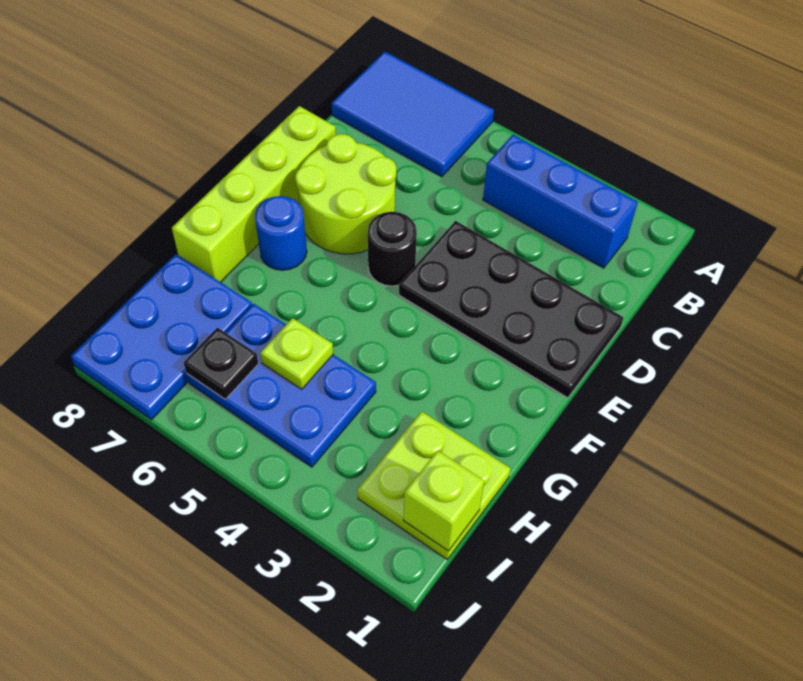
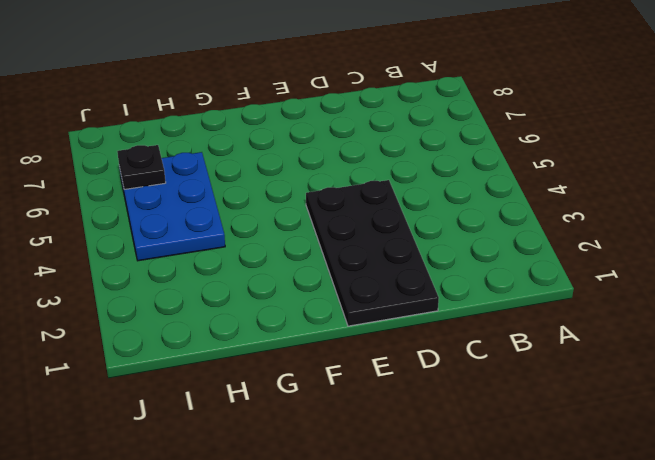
none -> blue 2x3 tile [332,51,494,177]
none -> blue 1x3 brick [483,135,638,268]
none -> lime 2x2 round brick [295,134,396,254]

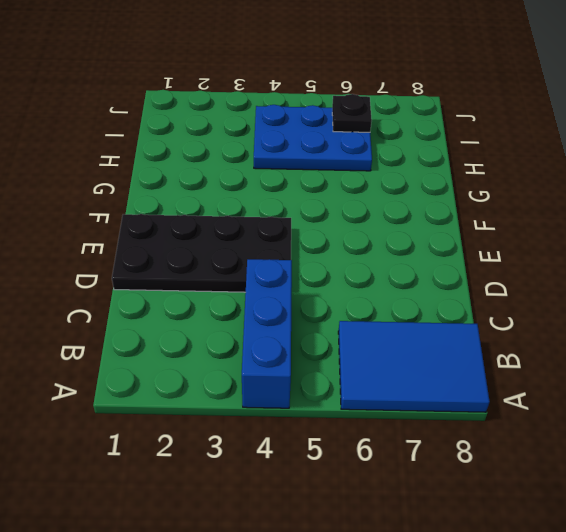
blue 1x3 brick [242,259,292,408] -> blue 1x3 brick turned to [483,135,638,268]
none -> lime 2x2 round brick [295,134,396,254]
none -> lime 1x4 brick [172,106,336,282]
none -> black 1x1 round brick [368,212,417,286]

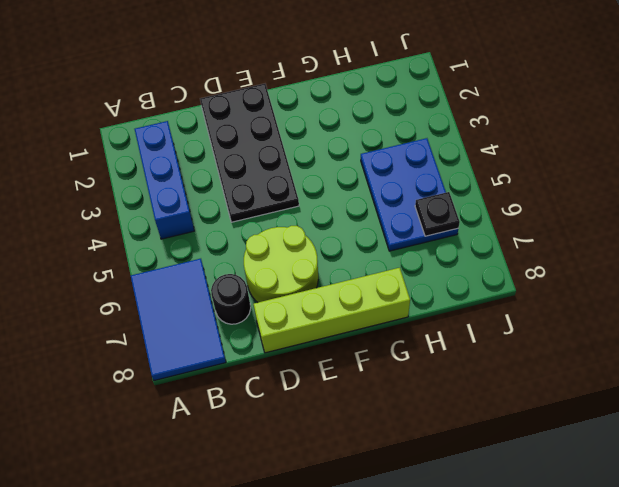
black 1x1 round brick [211,274,251,324] -> black 1x1 round brick moved to [368,212,417,286]
none -> blue 1x1 round brick [255,196,307,270]
none -> lime 2x2 plate [358,411,511,559]
none -> blue 2x3 plate [71,254,252,420]

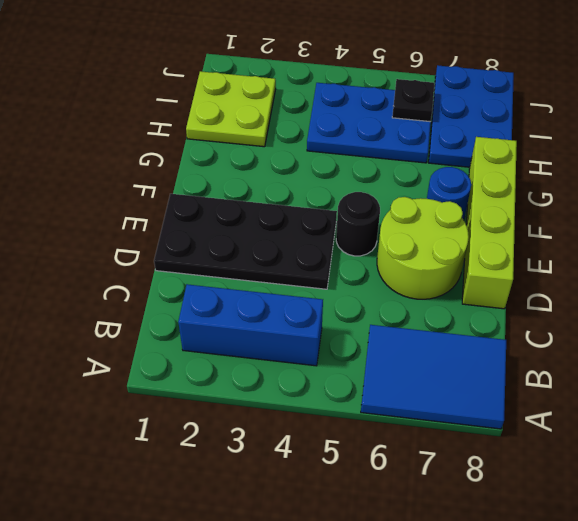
none -> lime 1x1 plate [260,318,333,389]
none -> lime 1x1 brick [403,450,484,551]

